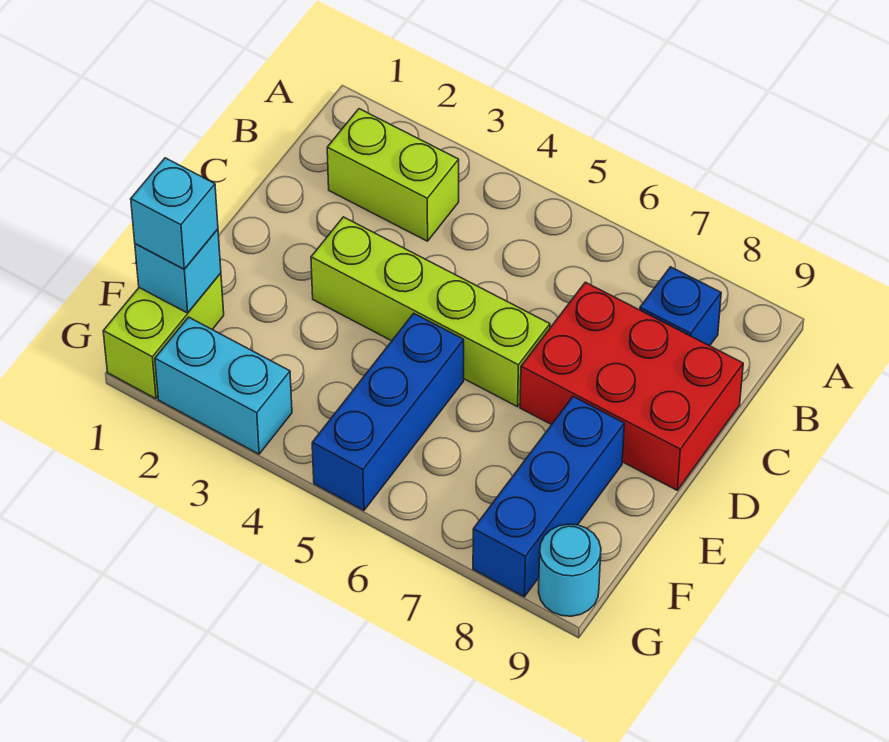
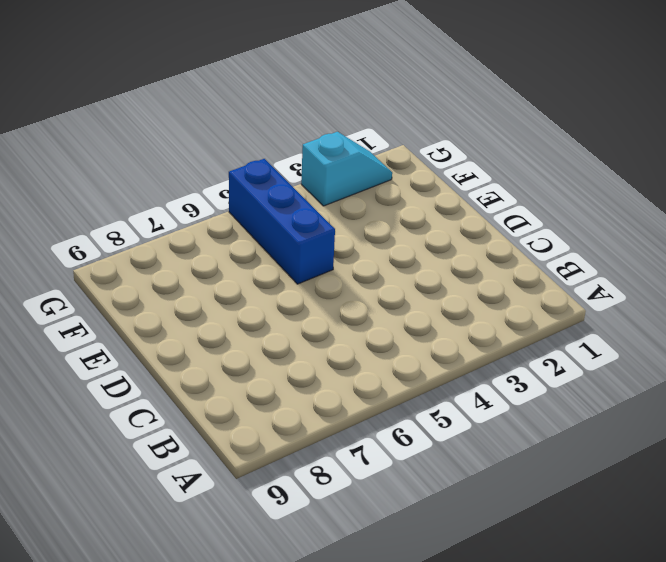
cyan 1x2 slope [301,132,392,206] -> cyan 1x2 brick [155,317,292,454]
none -> lime 1x2 brick [327,109,459,241]
none -> blue 1x1 brick [640,267,721,346]

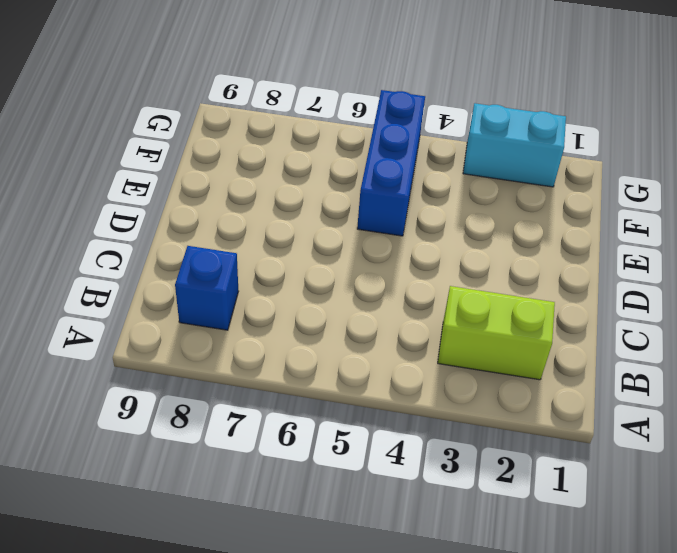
none -> red 2x3 brick [520,282,743,490]
none -> lime 1x4 brick [311,217,550,407]

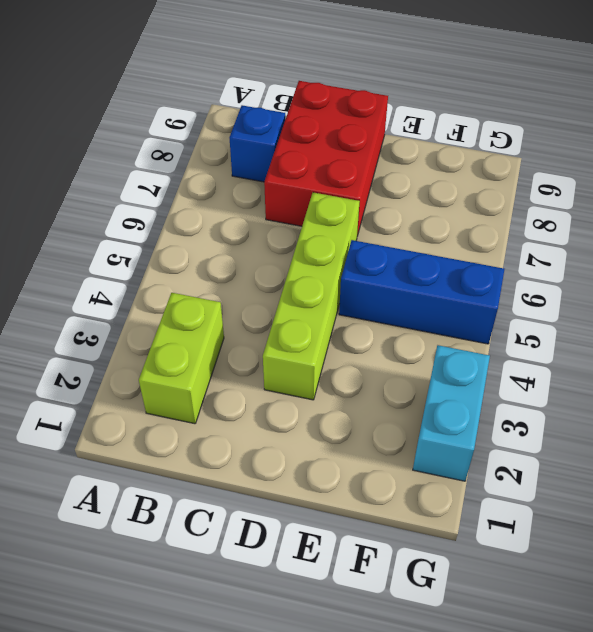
none -> blue 1x3 brick [473,397,624,597]
none -> lime 1x2 brick [103,273,224,399]

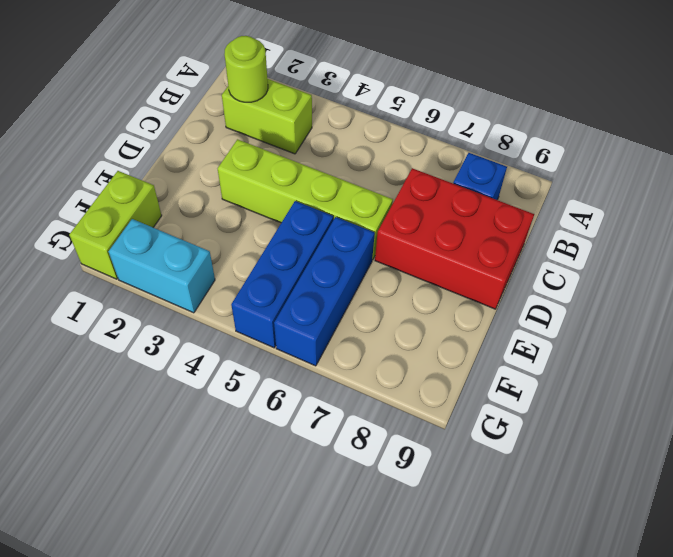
lime 1x1 round brick [224,36,268,102] -> none
blue 1x3 brick [274,217,375,366] -> blue 1x3 brick moved to [473,397,624,597]
none -> cyan 1x1 round brick [538,524,601,616]
none -> cyan 1x1 brick [135,229,221,313]

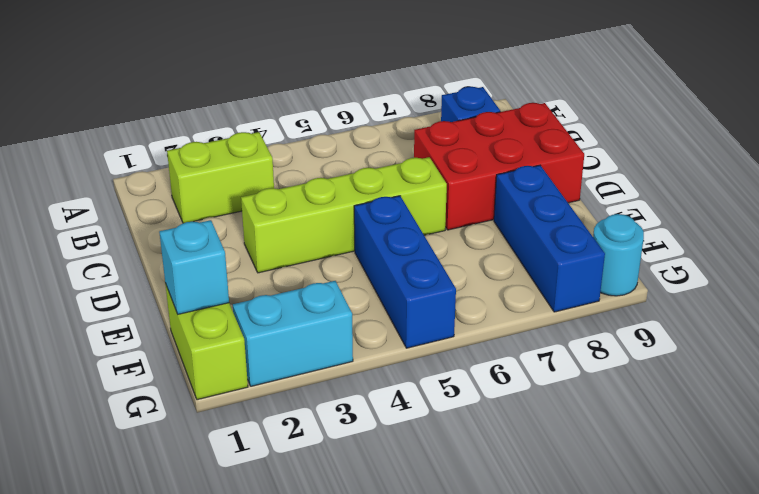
none -> cyan 1x1 brick [131,158,218,269]

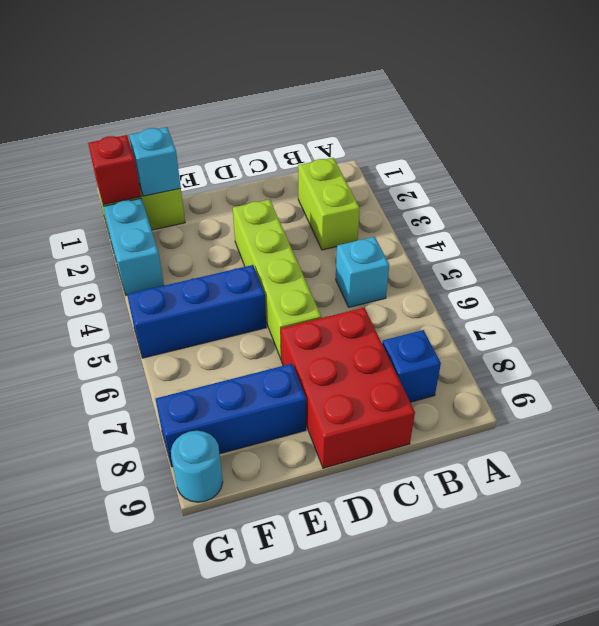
cyan 1x1 brick [336,237,389,307] -> cyan 1x1 brick moved to [131,158,218,269]
red 1x1 brick [88,135,141,205] -> none

